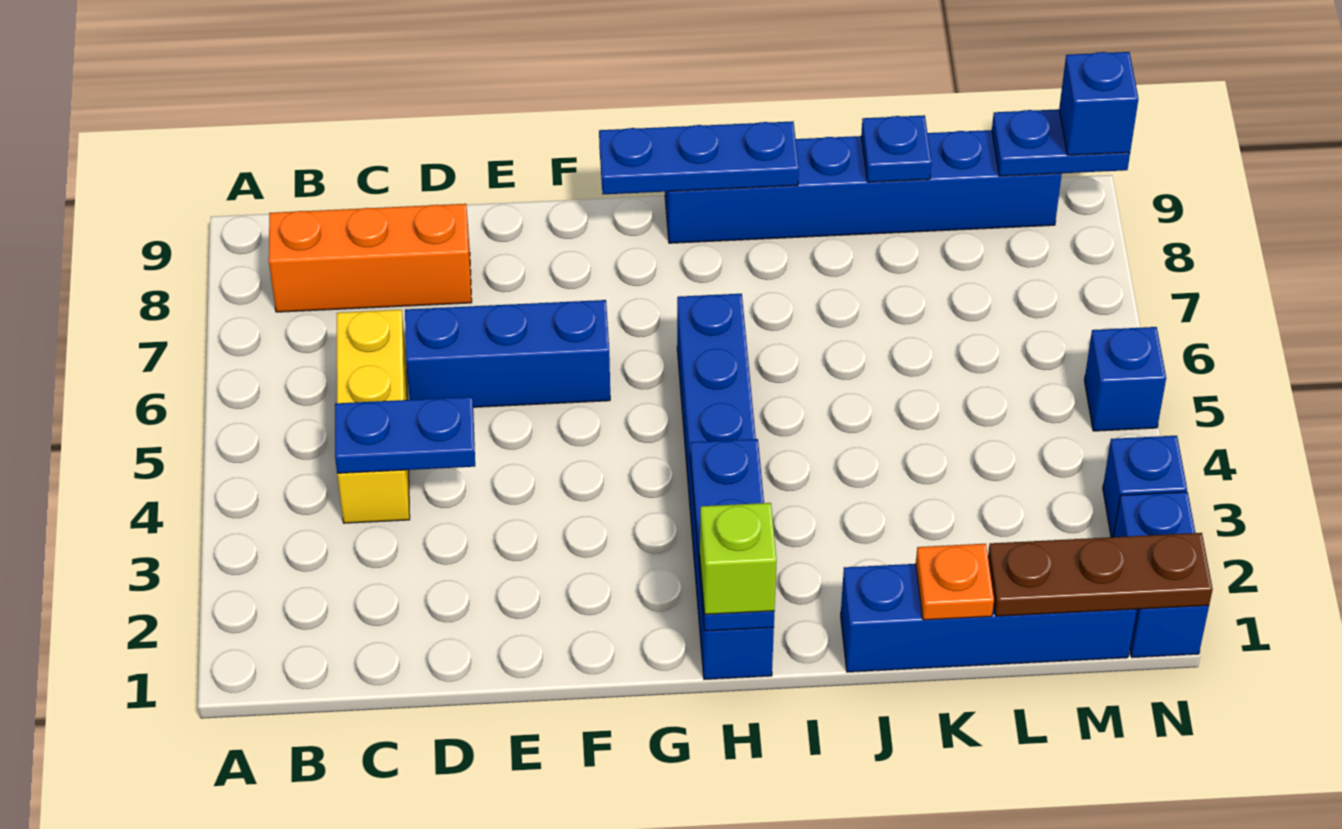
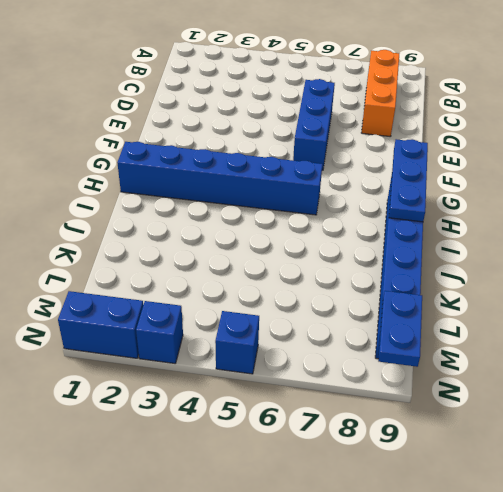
none -> yellow 1x3 brick [337,310,410,523]
none -> blue 1x4 brick [841,564,1137,672]
none -> blue 1x2 plate [335,397,475,473]

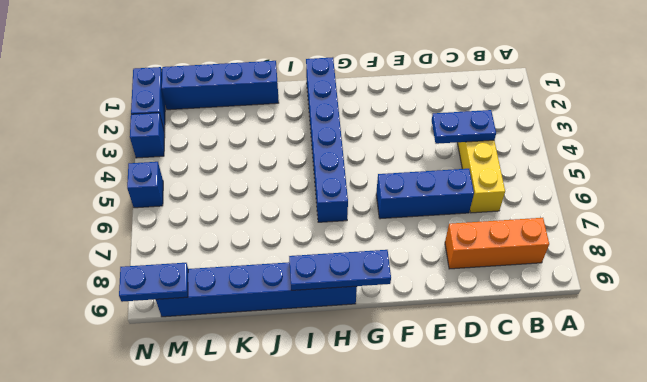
none -> blue 1x3 plate [690,439,774,631]
none -> orange 1x1 plate [916,544,994,620]
none -> blue 1x1 plate [861,115,932,182]

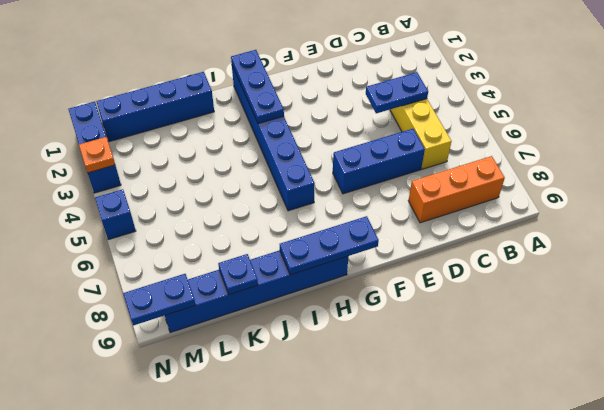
orange 1x1 plate [79,137,115,173] -> orange 1x1 plate moved to [916,544,994,620]
none -> brown 1x3 plate [988,533,1213,616]
none -> lime 1x1 brick [700,503,777,614]
none -> blue 1x1 brick [1059,52,1138,155]

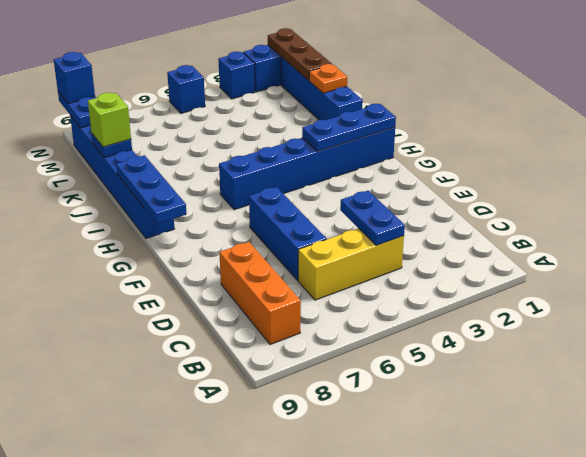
lime 1x1 brick [88,93,131,147] -> lime 1x1 brick moved to [700,503,777,614]

